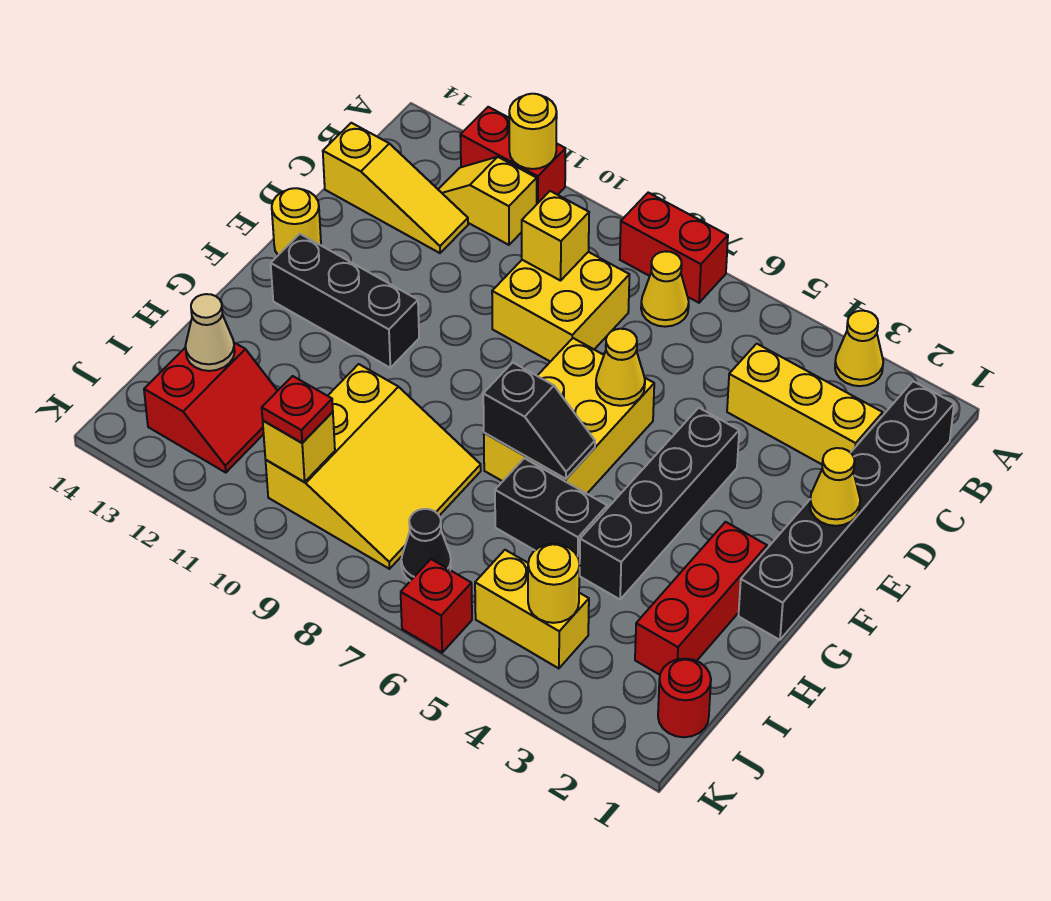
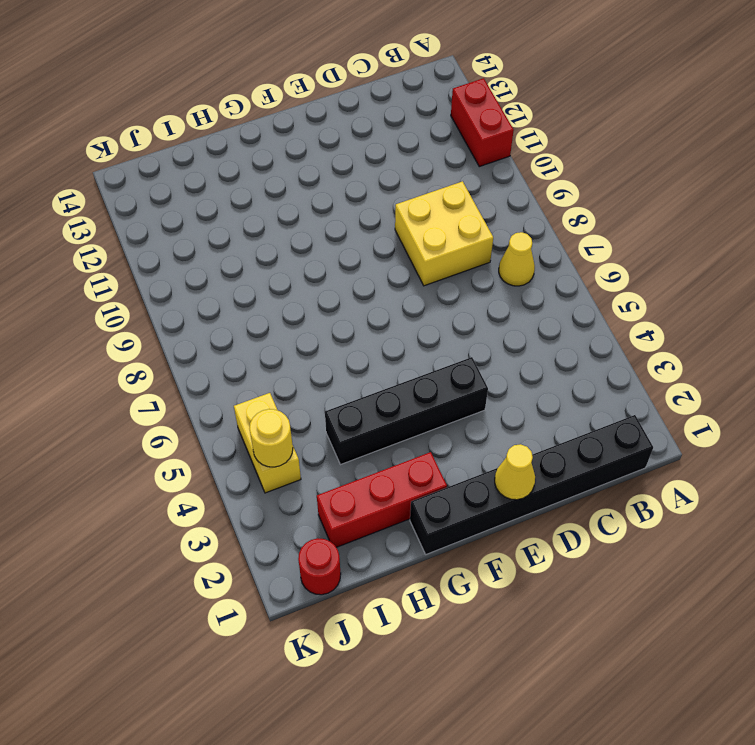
none -> yellow 1x1 cone [835,311,883,386]
none -> red 1x2 brick [620,193,728,303]
none -> yellow 1x2 slope [438,157,537,245]
none -> yellow 1x3 brick [727,344,883,464]

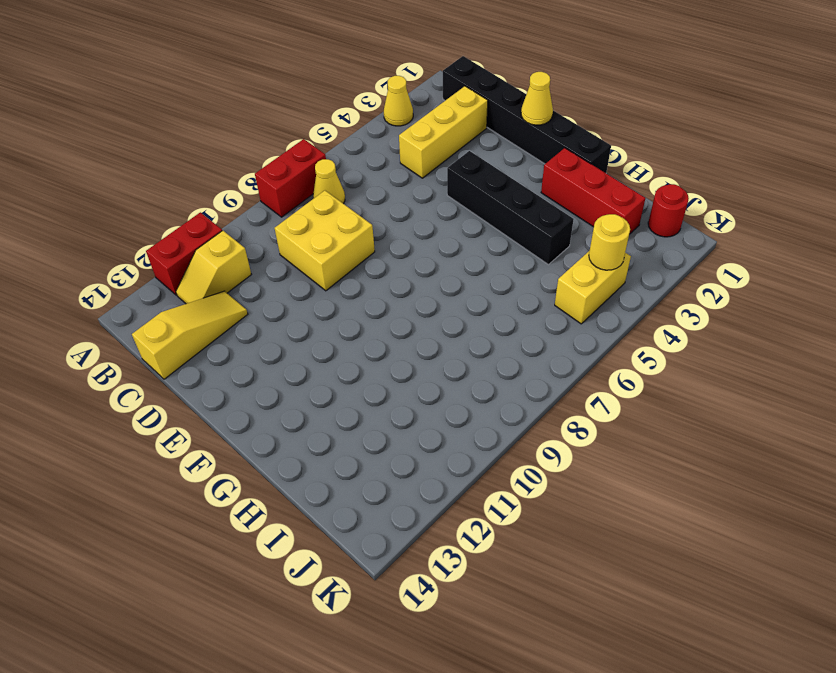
none -> yellow 2x3 brick [484,338,654,494]
none -> yellow 1x1 round brick [272,188,321,255]
none -> black 1x3 brick [271,234,419,368]
none -> black 1x2 brick [495,458,607,573]

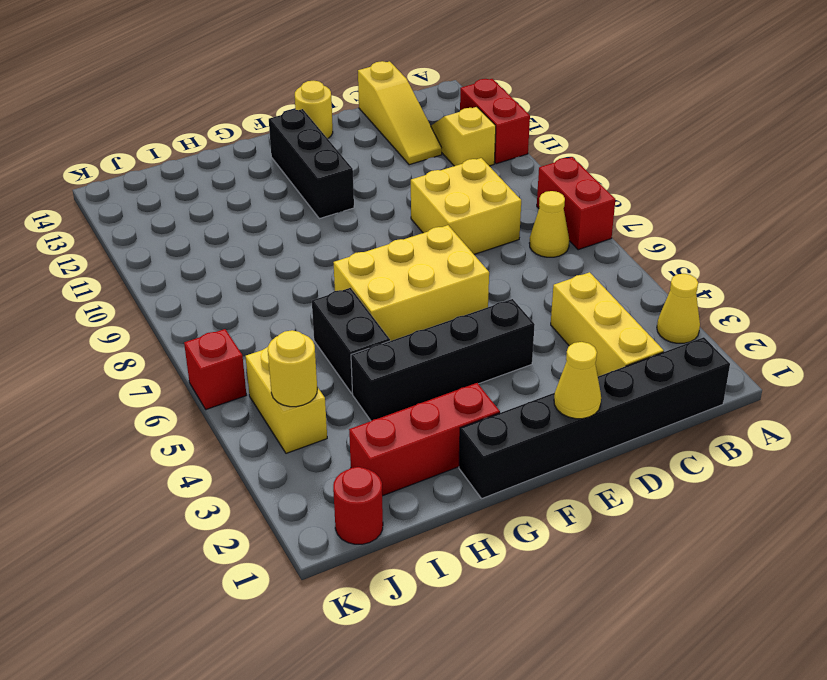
none -> yellow 3x3 slope [266,364,481,569]
none -> red 2x2 slope [144,343,277,473]
none -> black 1x1 cone [401,509,451,581]
none -> yellow 1x1 round brick [509,94,557,169]

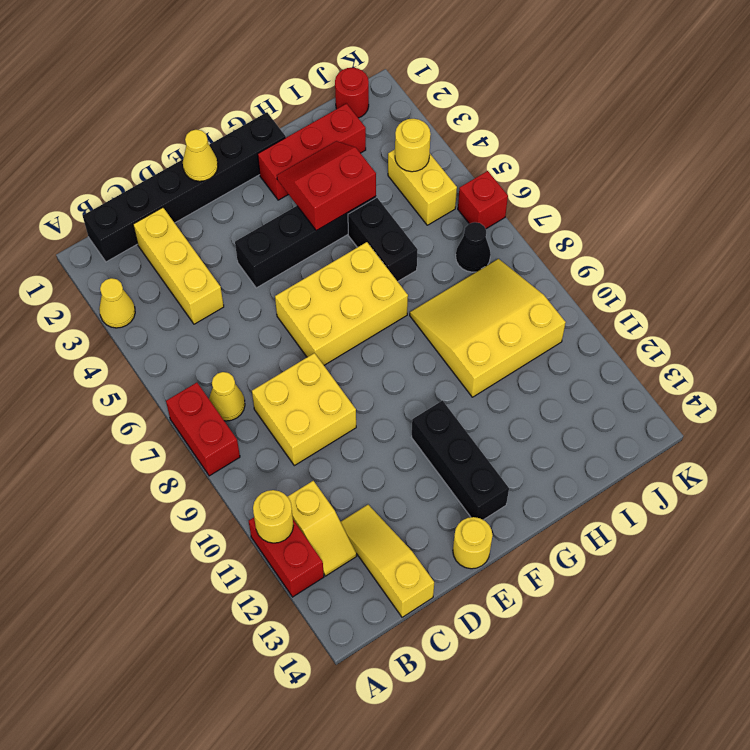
red 2x2 slope [277,141,376,231] -> red 2x2 slope moved to [144,343,277,473]
none -> yellow 1x1 brick [522,191,589,281]
none -> yellow 1x1 cone [596,329,645,406]
none -> black 1x2 slope [483,363,595,479]
none -> tan 1x1 cone [185,294,235,371]

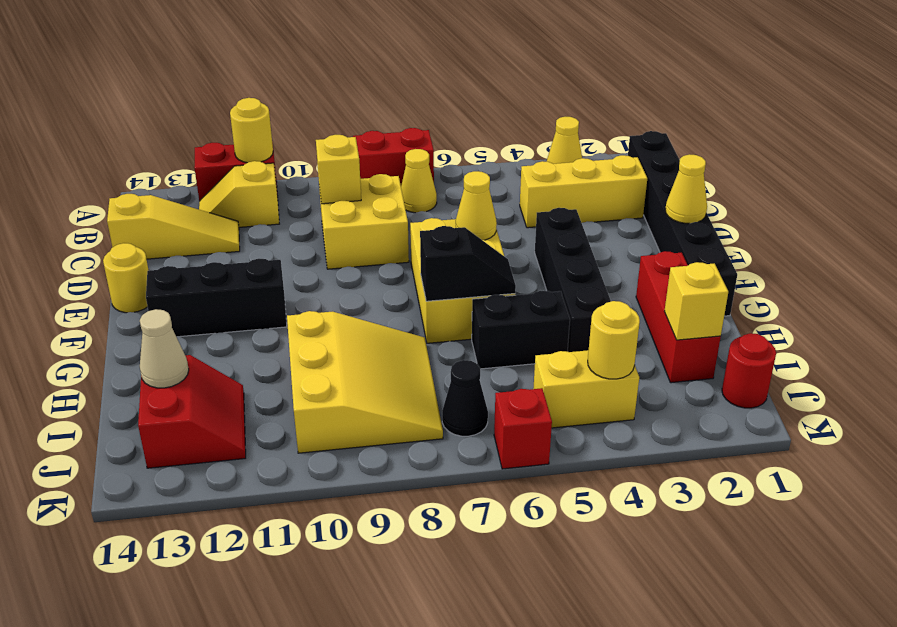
yellow 1x1 brick [664,262,728,340] -> yellow 1x1 brick moved to [263,412,335,482]
none -> red 1x1 plate [262,376,333,443]

